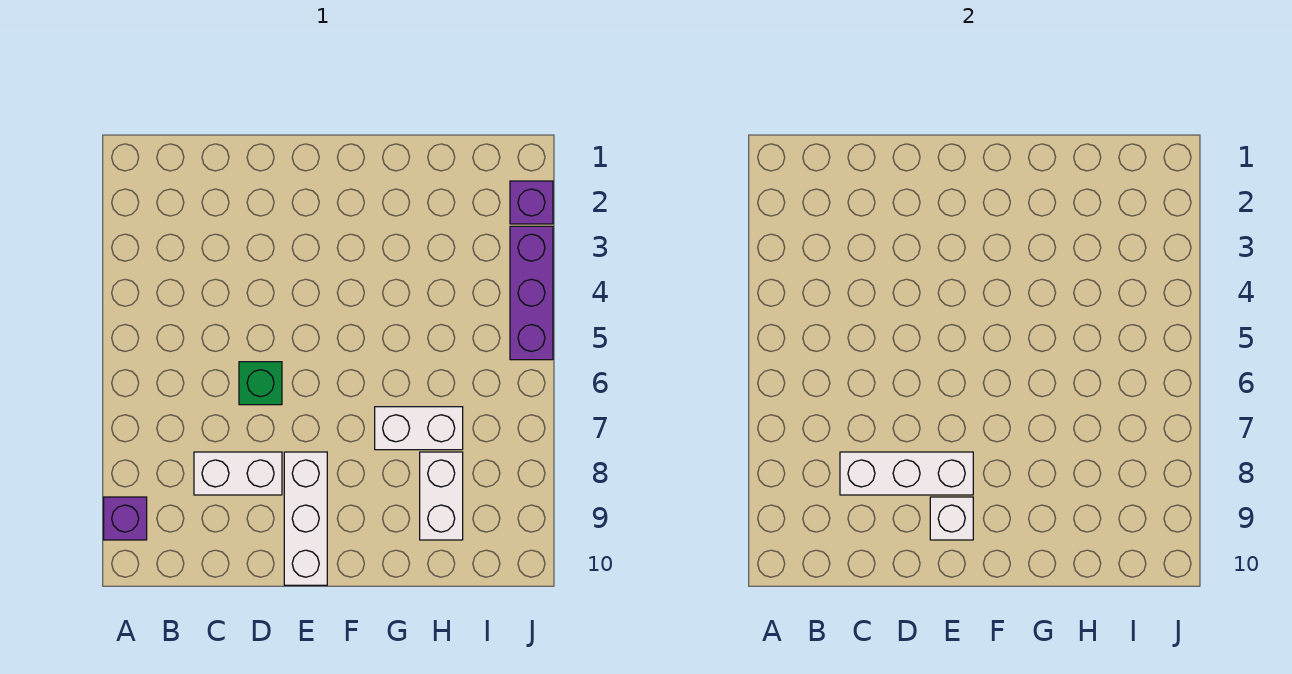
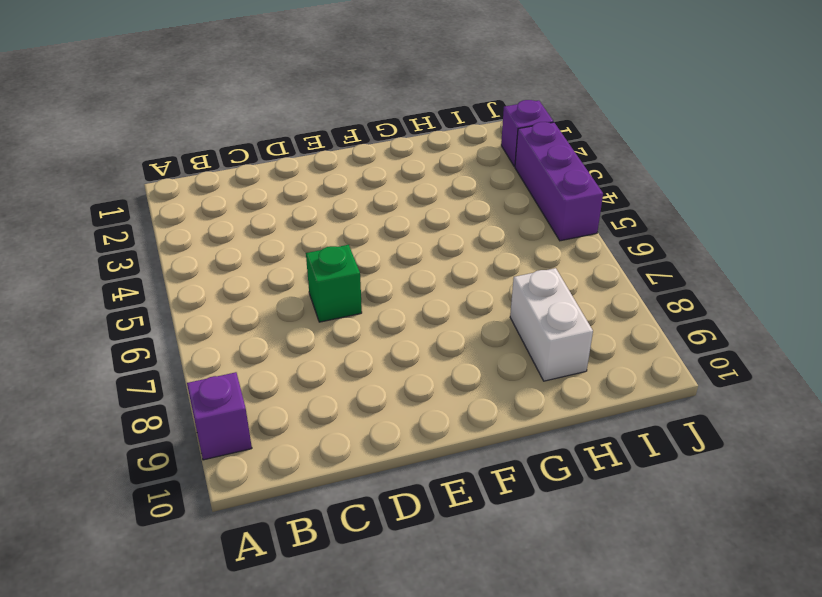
none -> white 1x2 brick [194,452,282,495]
none -> white 1x3 brick [284,452,327,585]

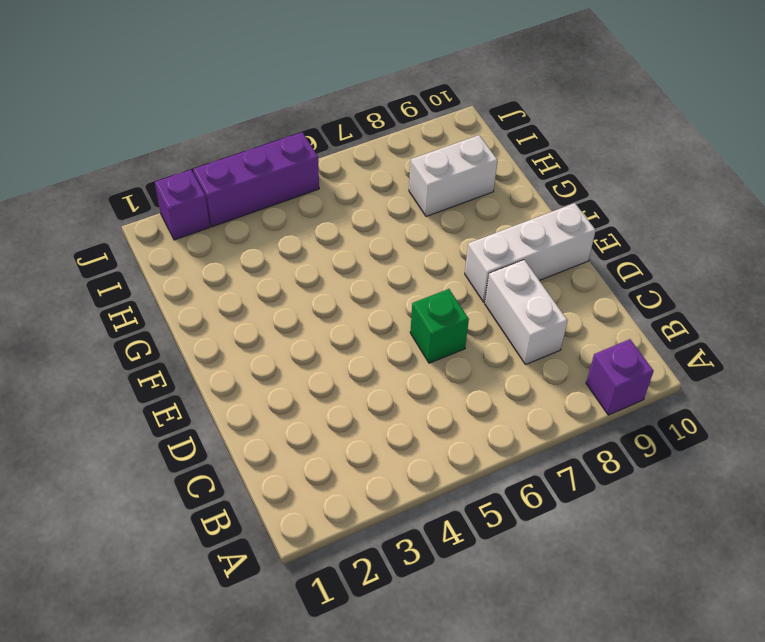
none -> white 1x2 brick [375,407,463,450]
none -> white 1x3 brick [840,452,973,495]

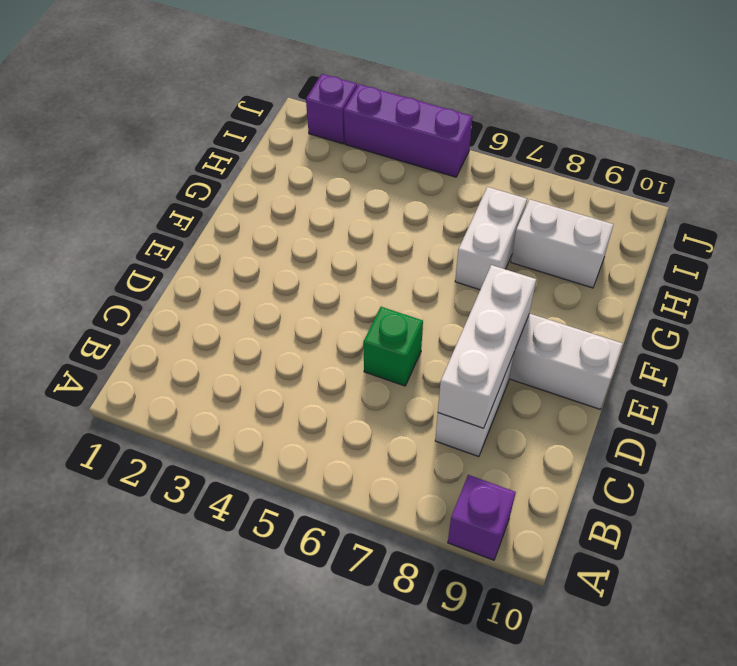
none -> white 1x1 brick [930,497,973,540]

